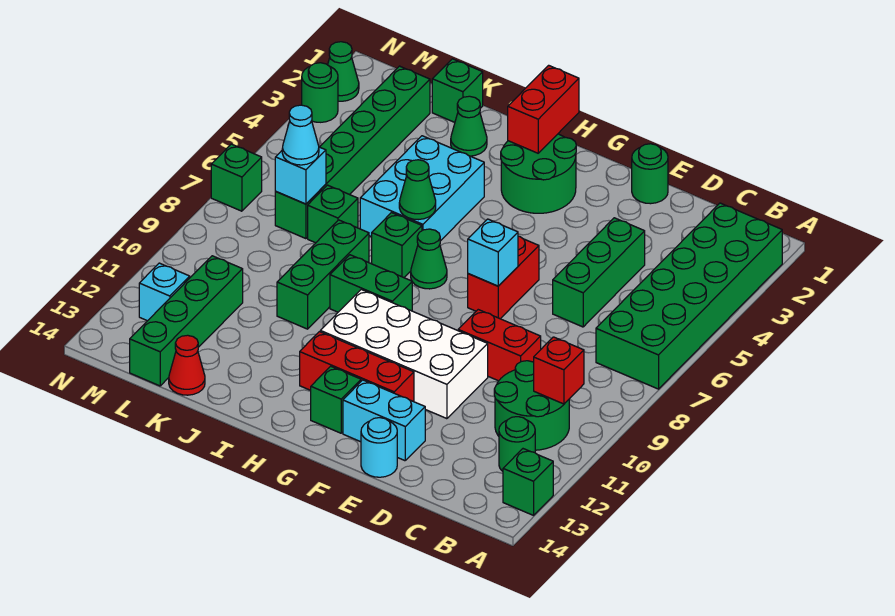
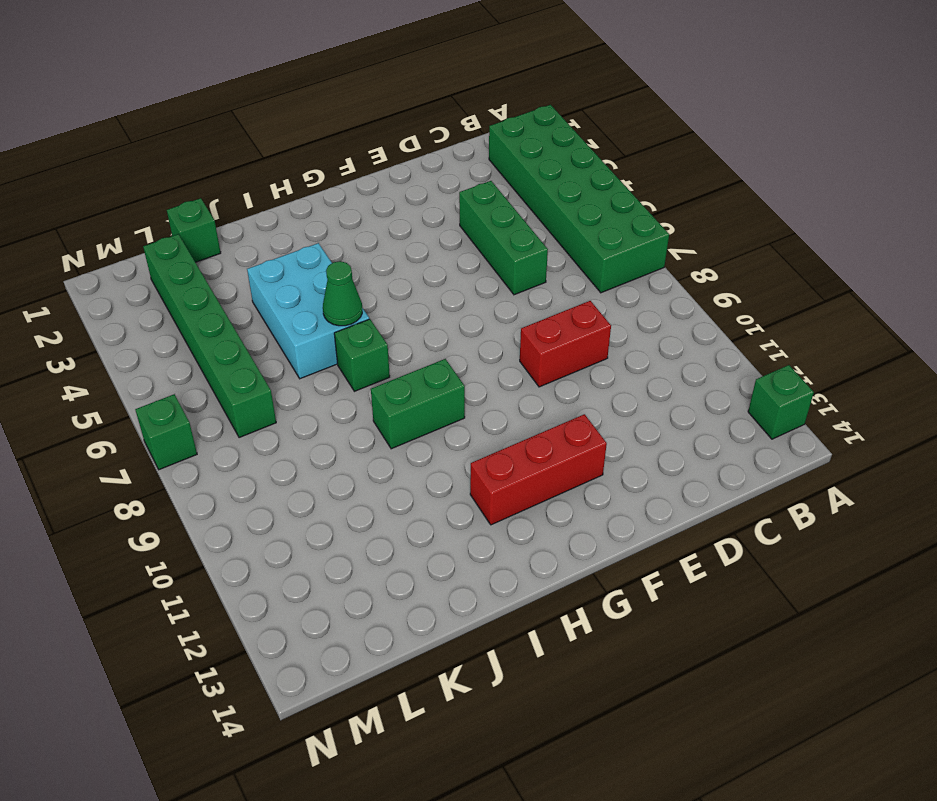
none -> green 2x2 round brick [494,361,569,450]
none -> green 1x1 round brick [499,417,535,471]
none -> green 1x1 round brick [632,144,668,204]
none -> white 2x4 brick [320,290,488,419]

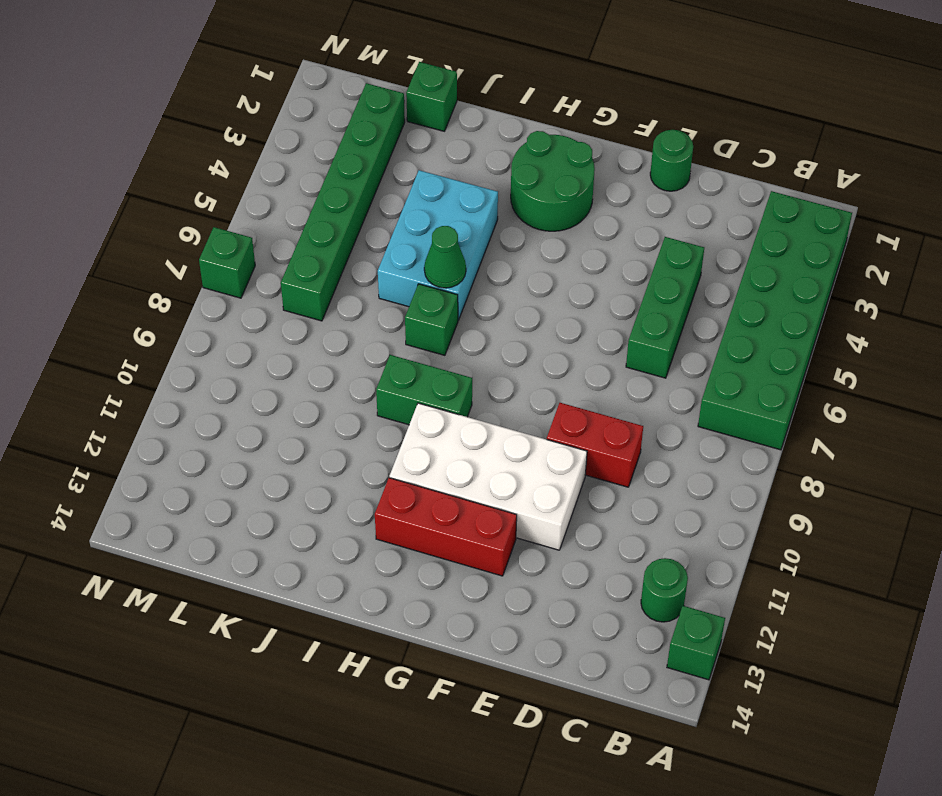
none -> green 2x2 round brick [494,361,569,450]
none -> cyan 1x2 brick [343,380,425,461]
none -> cyan 1x1 round brick [361,418,397,477]
none -> red 1x2 brick [468,236,539,319]

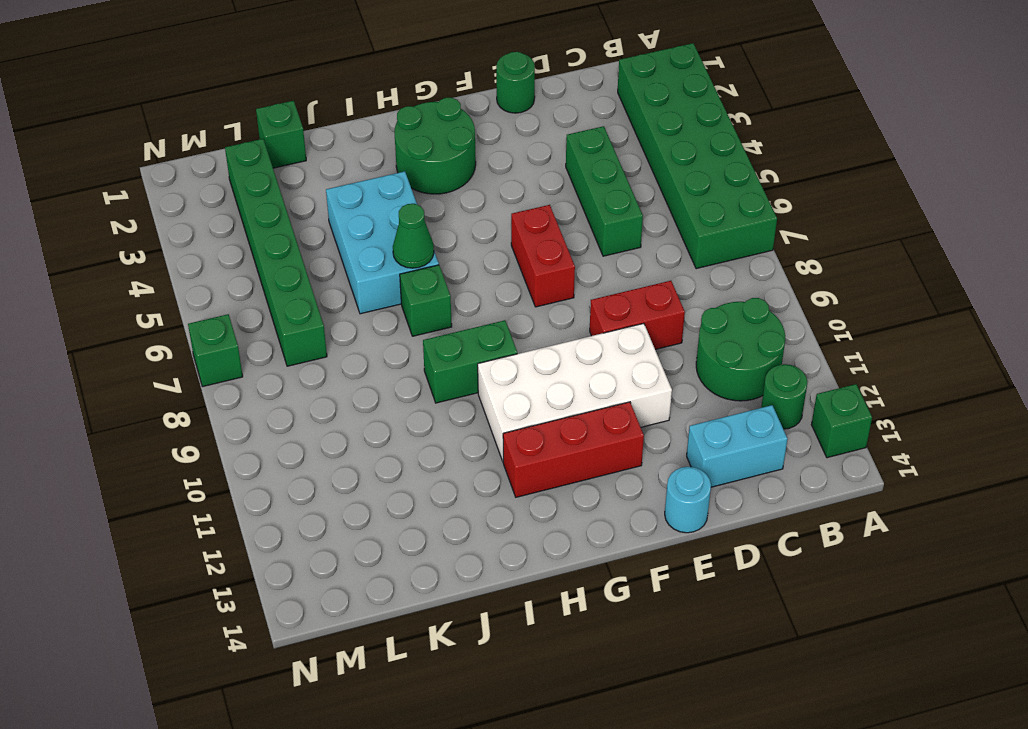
cyan 1x2 brick [687,405,787,487] -> cyan 1x2 brick moved to [343,380,425,461]
none -> green 1x1 brick [311,366,361,433]
none -> green 1x1 cone [411,229,447,289]
none -> green 1x1 cone [451,96,487,156]
none -> green 1x3 brick [277,220,369,329]

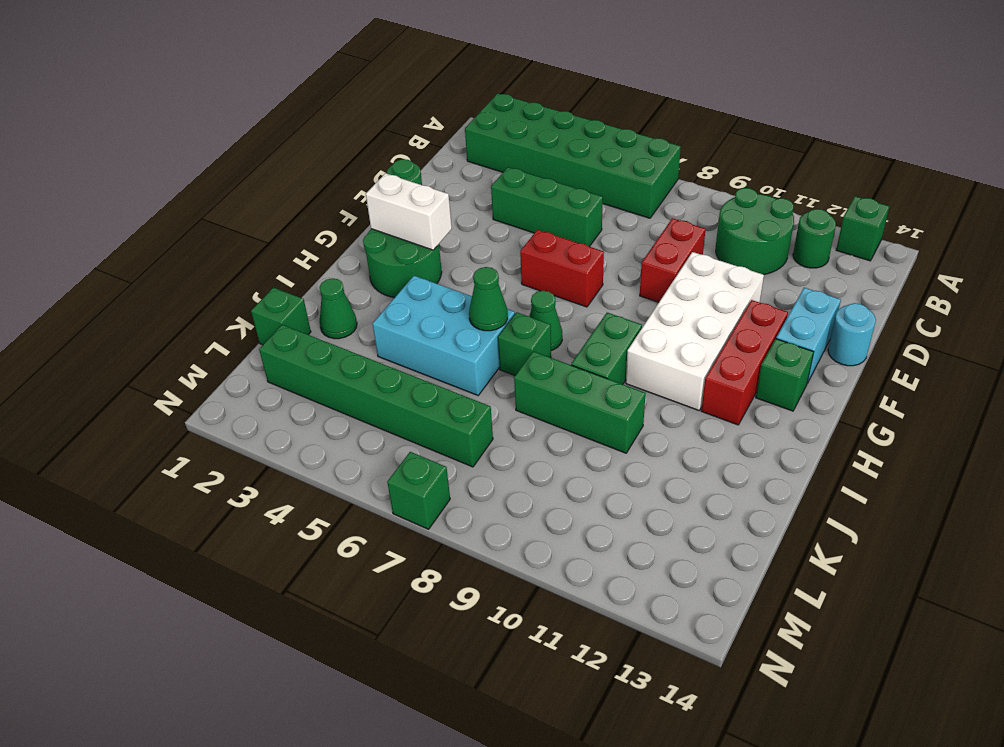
white 1x2 brick [366,173,452,250] -> none
none -> green 1x1 brick [308,185,358,243]
none -> red 1x1 cone [169,335,205,395]
none -> green 1x4 brick [130,256,243,386]
none -> cyan 1x1 brick [139,263,190,321]

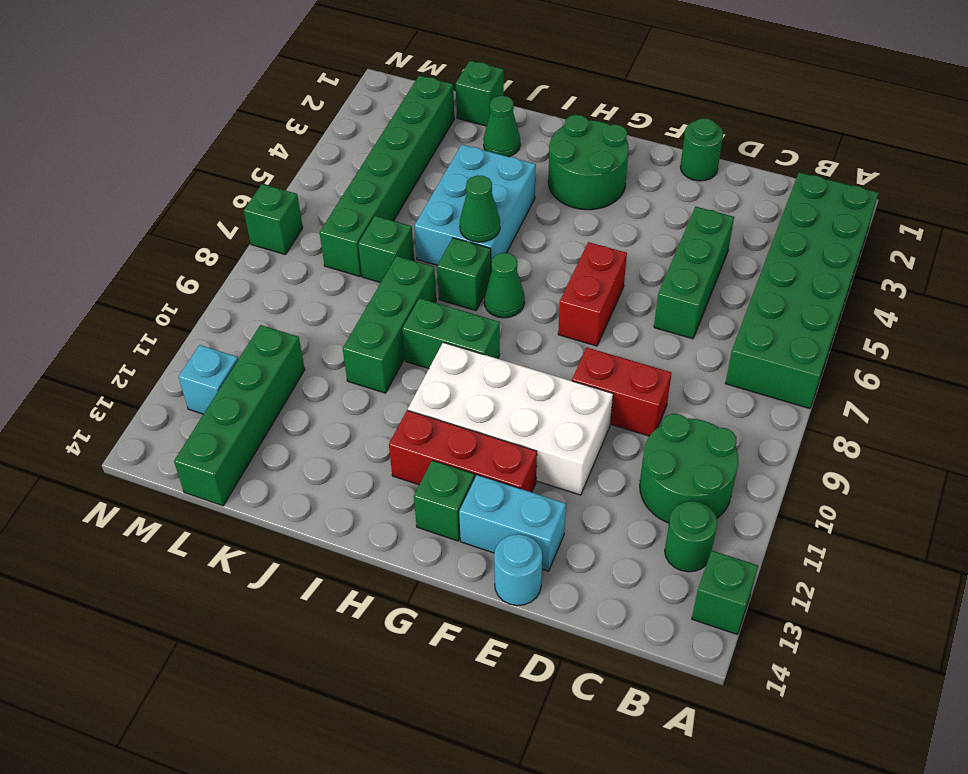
none -> red 1x1 cone [169,335,205,395]
none -> green 1x1 cone [328,42,359,101]
none -> green 1x1 round brick [302,63,338,122]
none -> red 1x1 brick [534,337,584,404]

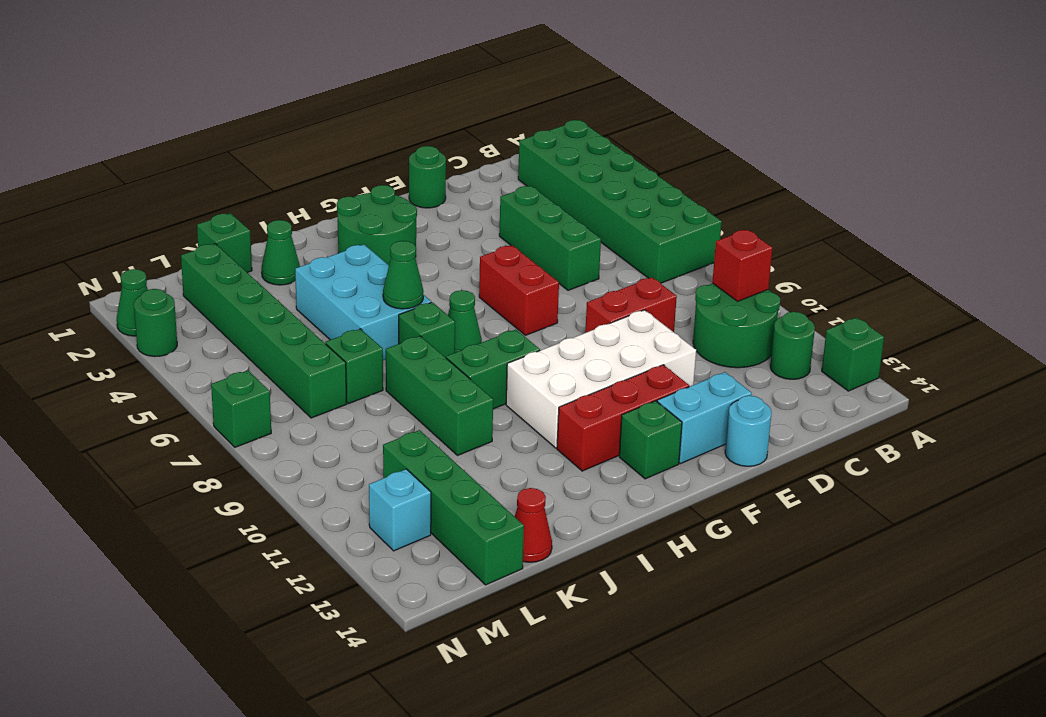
none -> cyan 1x1 brick [468,219,518,286]
none -> red 1x2 brick [508,65,579,153]
none -> cyan 1x1 brick [275,147,326,204]
none -> cyan 1x1 cone [282,105,319,165]

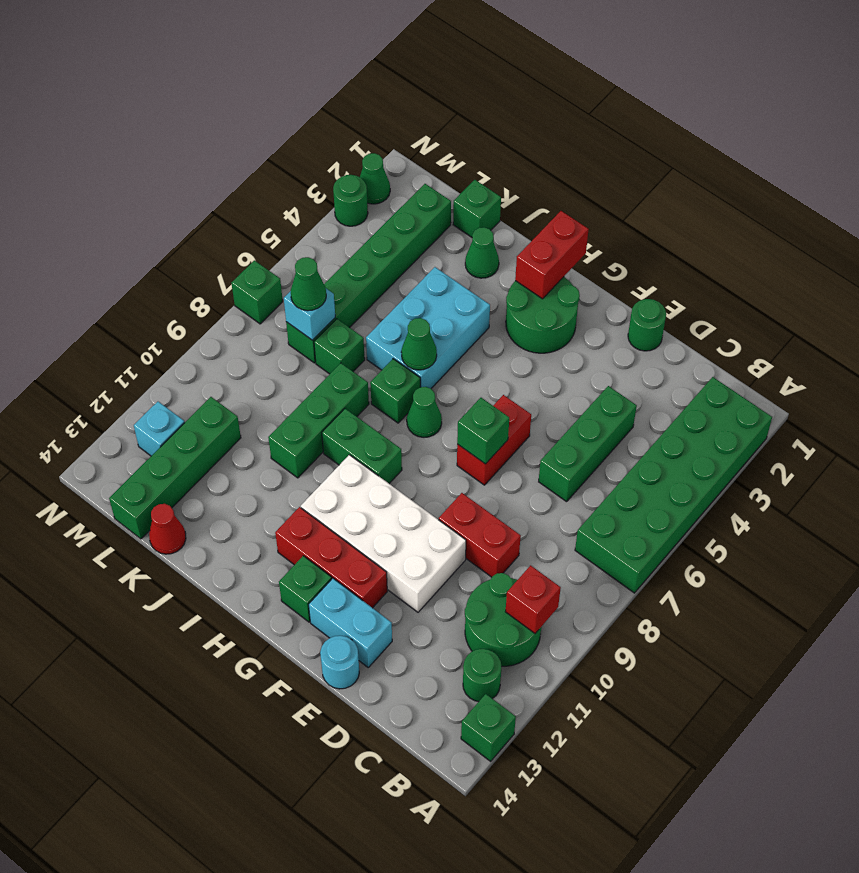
green 1x1 brick [457,398,509,464] -> cyan 1x1 brick [468,219,518,286]
green 1x1 cone [291,257,326,311] -> cyan 1x1 cone [282,105,319,165]

